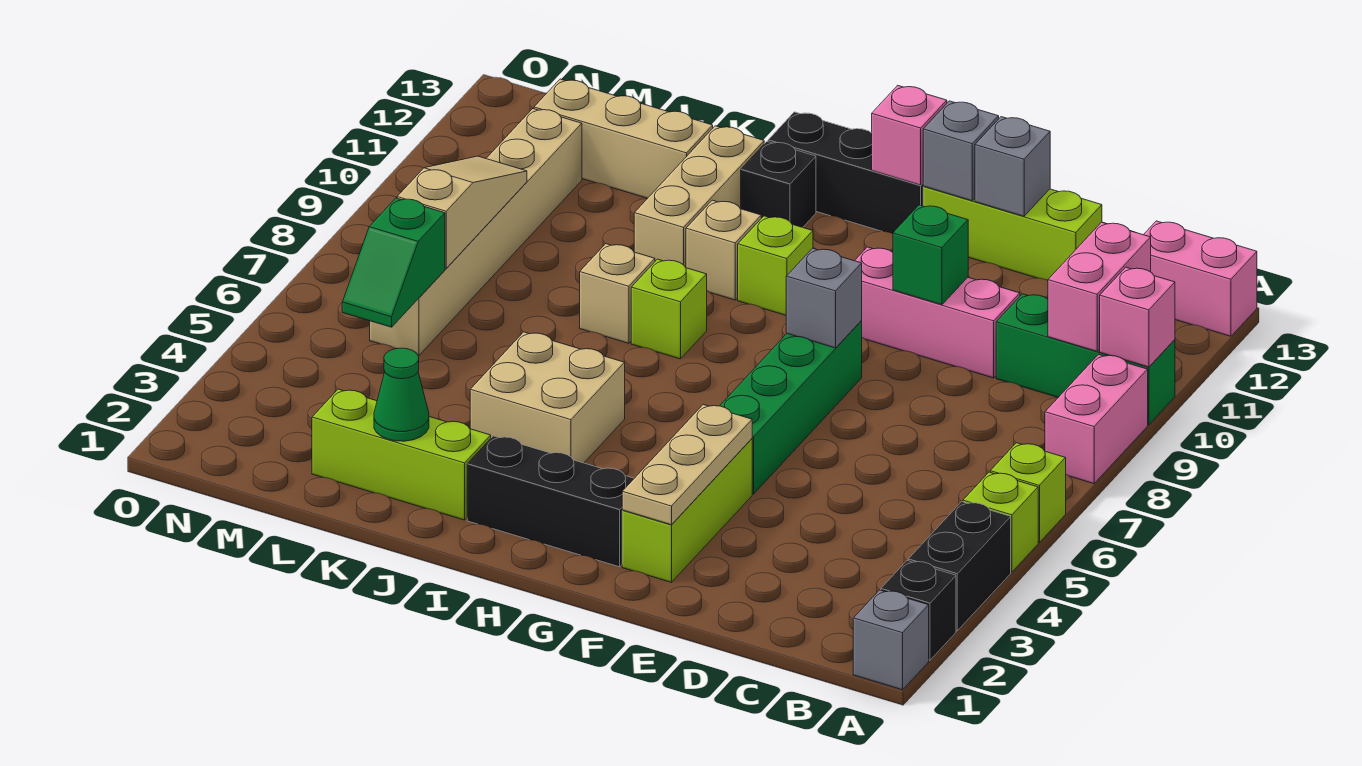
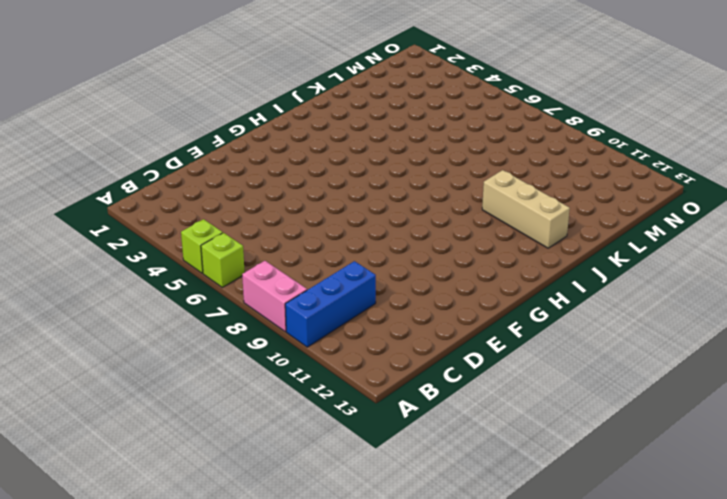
blue 1x3 brick [285,261,376,347] -> green 1x3 brick [996,294,1175,425]
none -> grey 1x1 brick [853,590,929,690]
none -> black 1x1 brick [881,561,956,660]
none -> black 1x2 brick [908,502,1011,631]
none -> pink 1x2 brick [1144,221,1257,336]

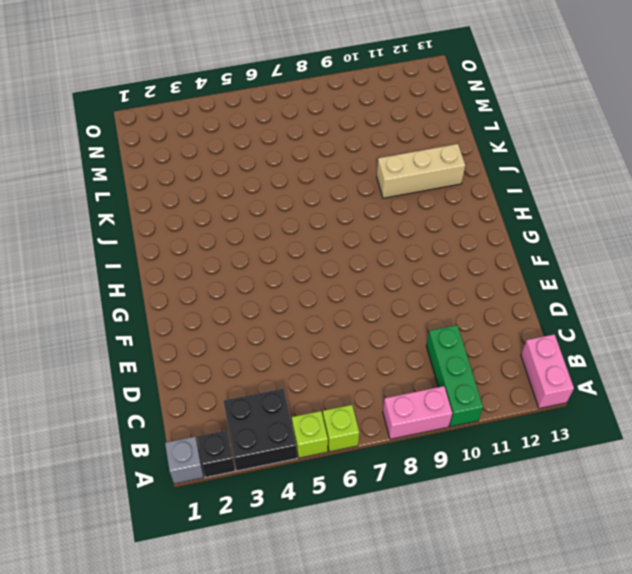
black 2x2 brick [223,389,297,471] -> black 1x2 brick [908,502,1011,631]
none -> pink 1x3 brick [855,247,1020,378]
none -> lime 1x3 brick [923,186,1102,280]
none -> lime 1x3 brick [622,439,752,582]
none -> green 1x4 brick [720,321,862,494]

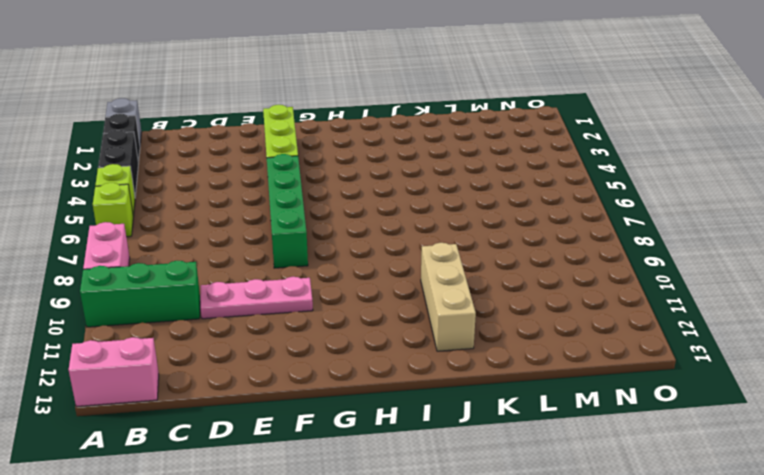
pink 1x3 plate [200,277,313,319] -> pink 1x3 brick [855,247,1020,378]
none -> lime 1x3 brick [923,186,1102,280]
none -> black 1x3 brick [467,436,634,567]
none -> black 1x3 brick [768,112,924,233]
none -> lime 1x1 brick [738,216,813,315]

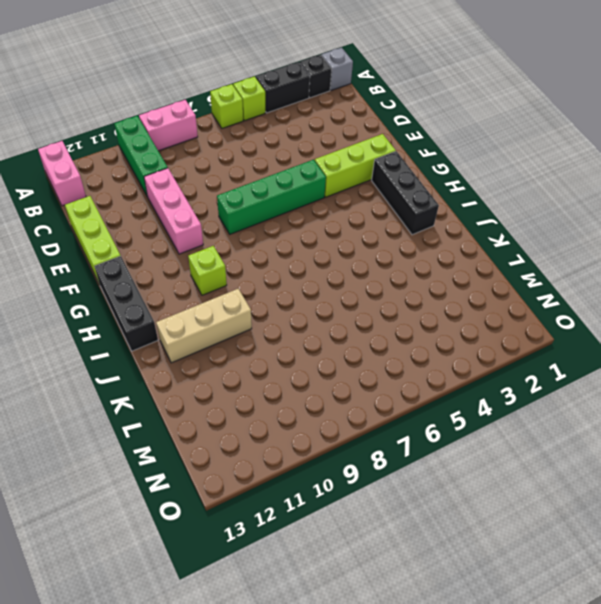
none -> tan 2x2 brick [470,332,625,463]
none -> lime 1x1 brick [631,259,707,359]
none -> tan 1x1 brick [686,200,761,300]
none -> black 1x1 brick [741,142,816,227]

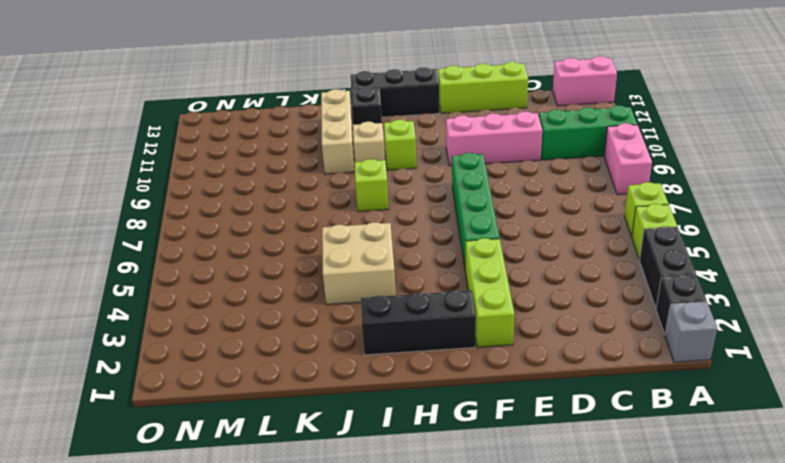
none -> lime 1x3 brick [312,389,491,520]
none -> tan 1x1 brick [580,244,655,343]
none -> tan 1x3 brick [534,79,713,198]
none -> tan 1x6 brick [370,109,582,356]

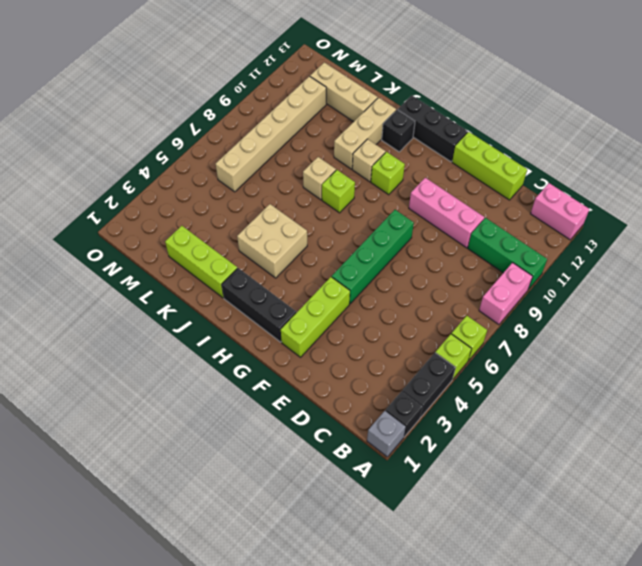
none -> pink 1x1 brick [1100,267,1175,367]
none -> pink 1x2 brick [1048,222,1151,351]
none -> green 1x1 brick [893,205,968,305]
none -> grey 1x1 brick [975,117,1050,216]

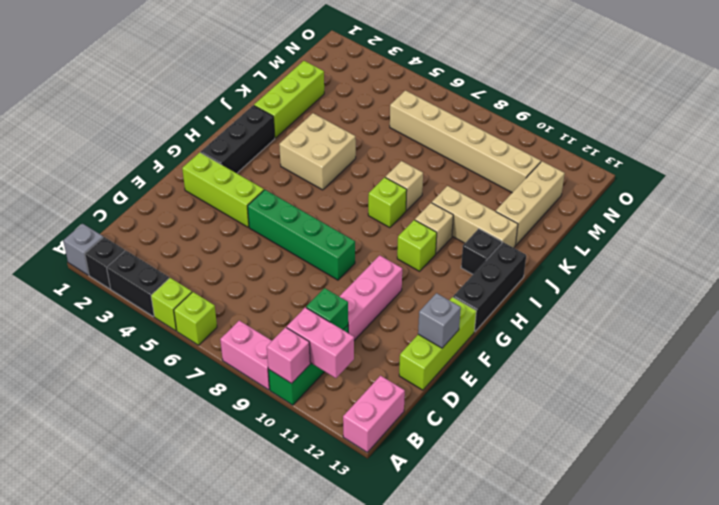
green 1x1 brick [306,288,348,330] -> green 1x1 brick moved to [893,205,968,305]
none -> tan 1x3 plate [622,405,752,525]
none -> grey 1x1 brick [786,248,862,348]
none -> grey 1x1 brick [923,101,999,201]
none -> pink 1x1 brick [872,85,947,185]

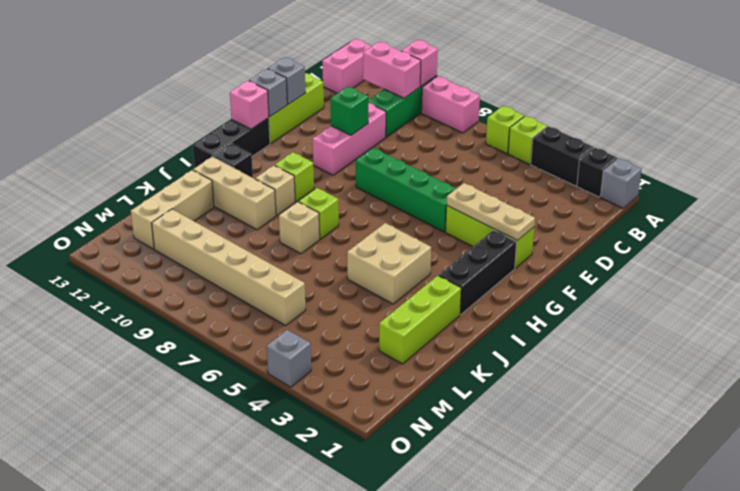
grey 1x1 brick [267,330,311,387] -> grey 1x1 brick moved to [786,248,862,348]
none -> green 1x1 cone [374,348,429,441]
none -> green 1x2 slope [342,198,445,327]
none -> tan 1x3 slope [397,156,527,268]

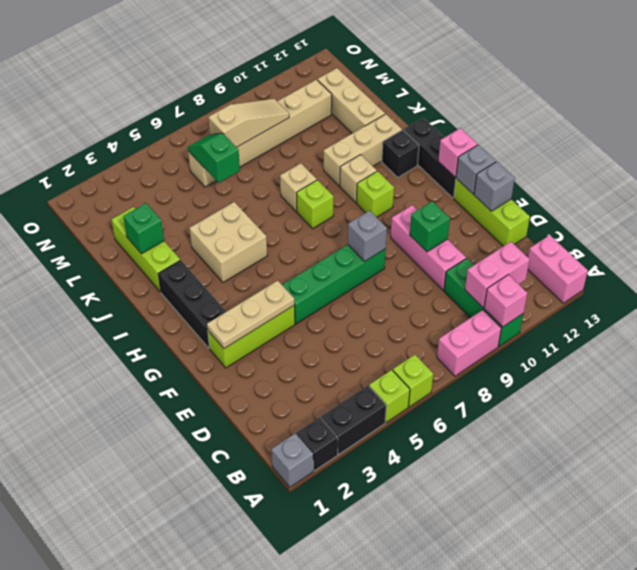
green 1x1 brick [123,203,164,254] -> green 1x1 cone [374,348,429,441]
green 1x2 slope [188,133,240,183] -> green 1x2 slope turned to [342,198,445,327]

